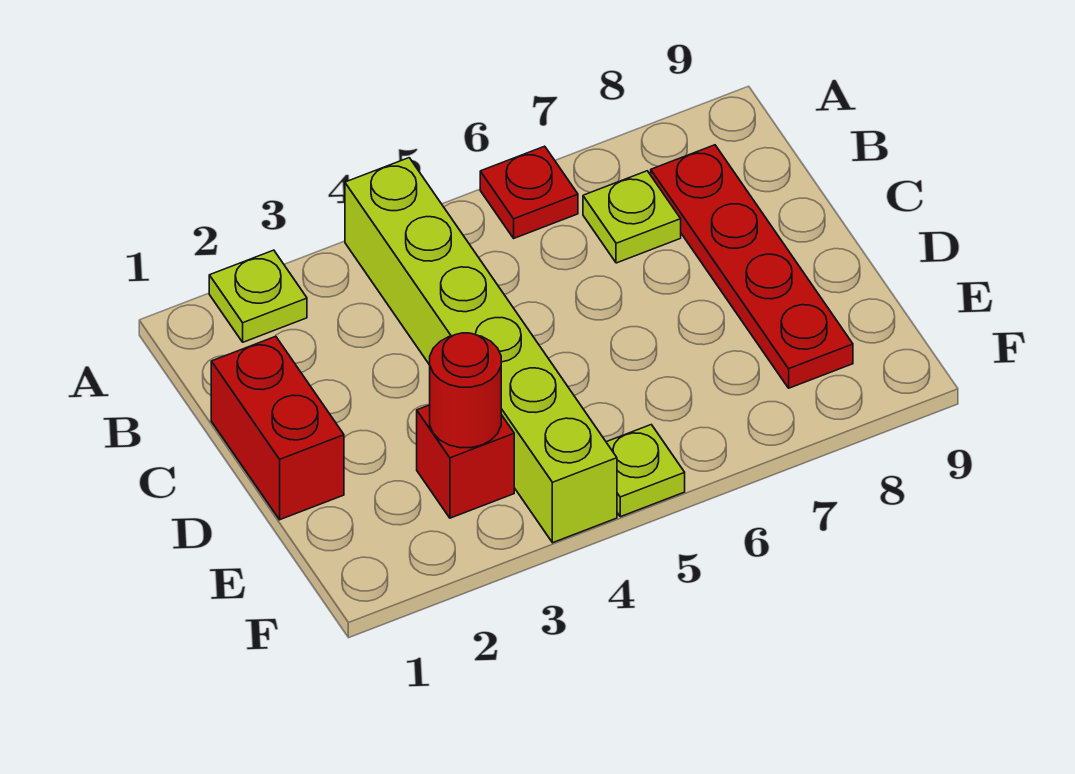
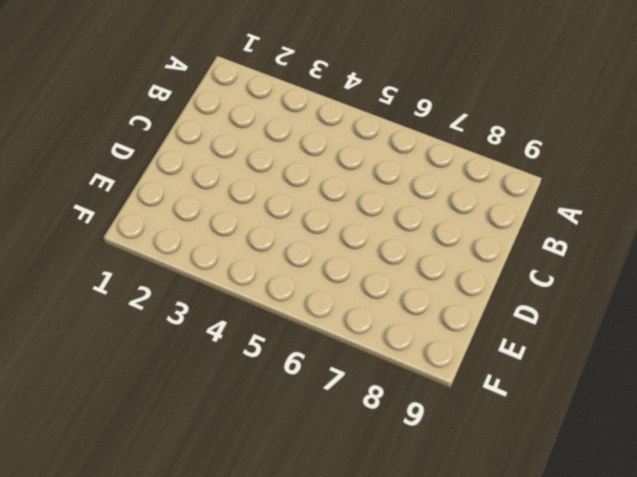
none -> lime 1x1 plate [209,250,307,342]
none -> lime 1x6 brick [345,158,617,543]

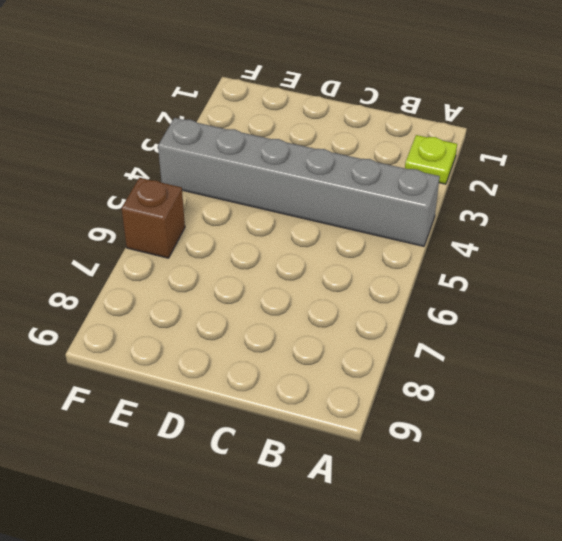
grey 1x6 brick [158,118,440,246] -> lime 1x6 brick [345,158,617,543]
brown 1x1 brick [122,178,185,258] -> none
none -> red 1x1 plate [480,146,578,238]
none -> lime 1x1 plate [583,171,681,263]

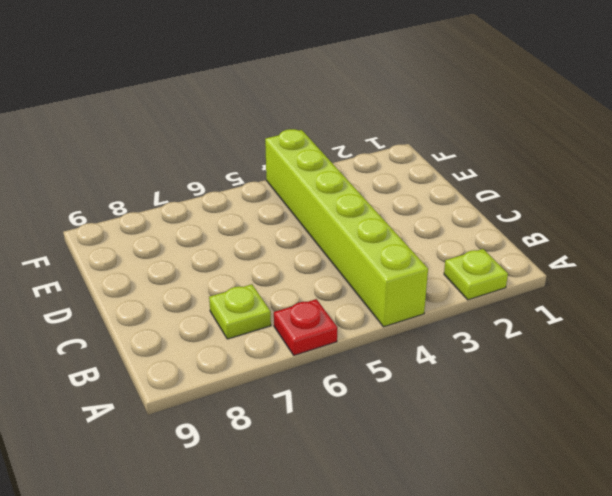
none -> red 1x4 plate [651,145,853,388]
none -> red 1x2 brick [211,336,344,520]

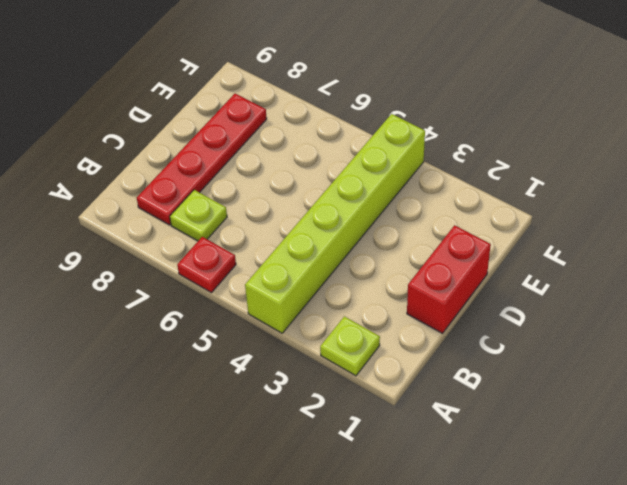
none -> red 1x1 brick [417,405,514,518]
none -> lime 1x1 plate [606,425,685,517]

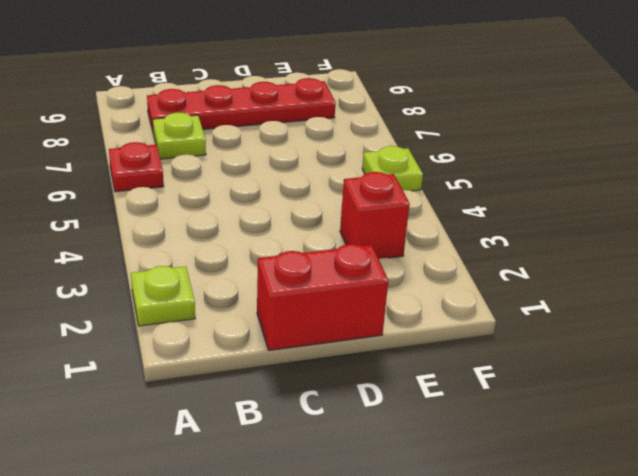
none -> lime 1x6 brick [345,158,617,543]
none -> red 1x1 round brick [430,333,501,448]

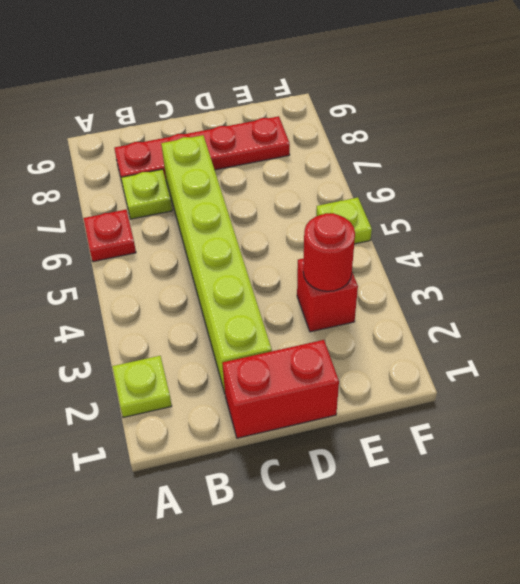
lime 1x6 brick [161,135,272,393] -> lime 1x6 brick turned to [345,158,617,543]

